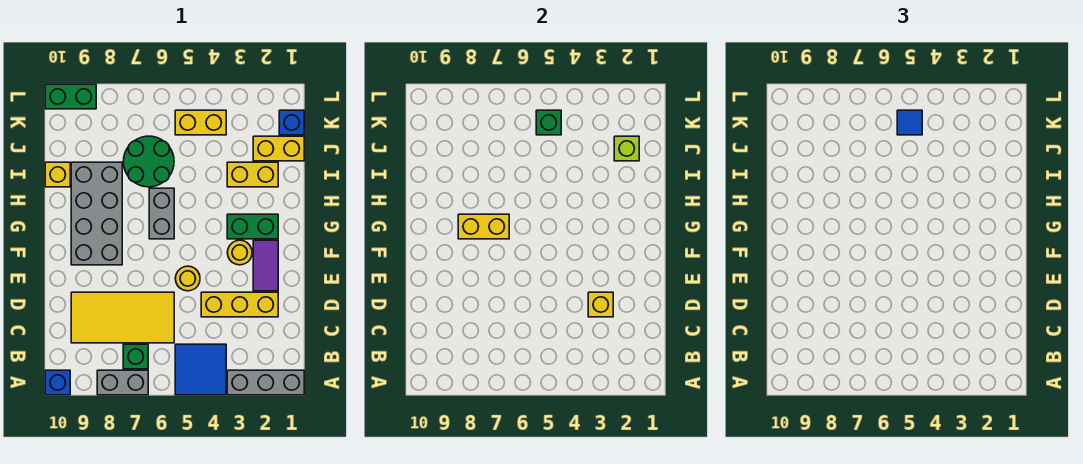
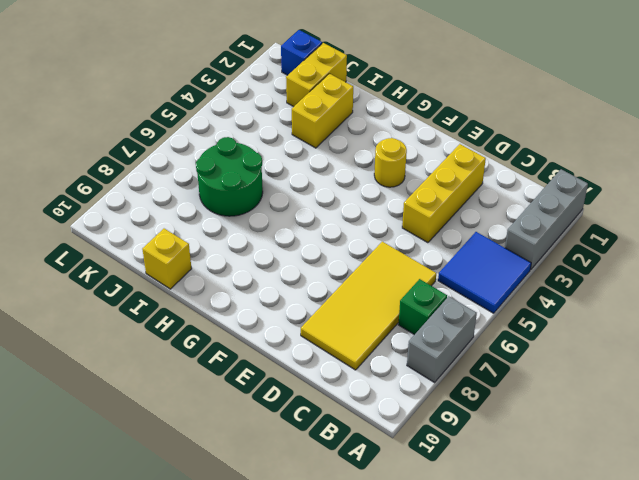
none -> blue 1x1 brick [45,370,70,395]
none -> purple 1x2 tile [253,240,278,291]
none -> yellow 1x1 round brick [175,266,200,291]

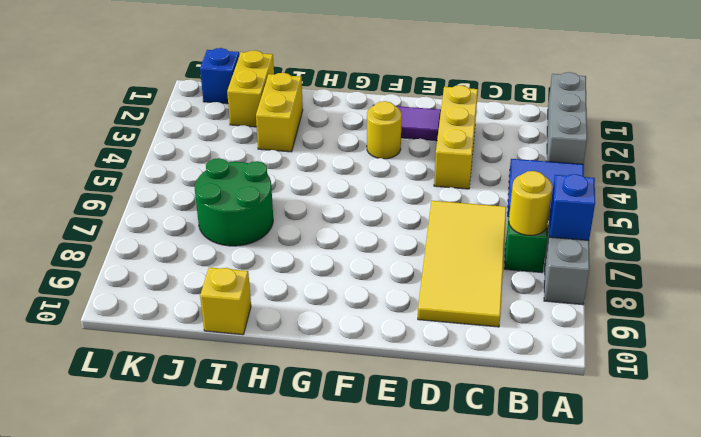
blue 1x1 brick [550,174,595,240] -> blue 1x1 brick moved to [45,370,70,395]
yellow 1x1 round brick [509,171,553,235] -> yellow 1x1 round brick moved to [175,266,200,291]
none -> grey 2x4 brick [71,162,122,265]
none -> green 1x2 brick [227,214,278,239]
none -> grey 1x2 brick [149,188,174,239]

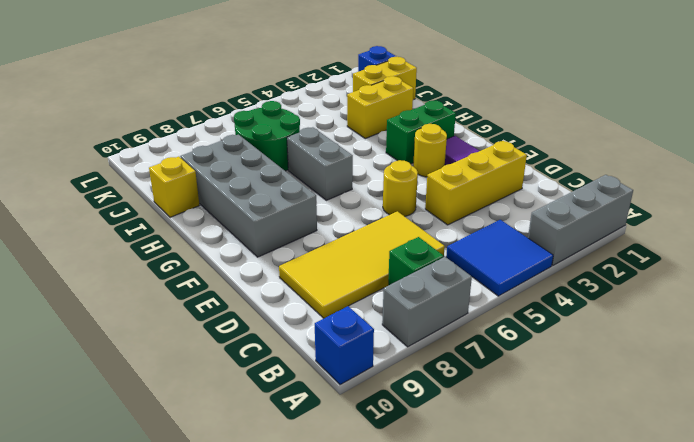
none -> yellow 1x2 brick [175,110,226,135]
none -> green 1x2 brick [45,84,96,109]
none -> yellow 1x1 brick [588,292,613,317]

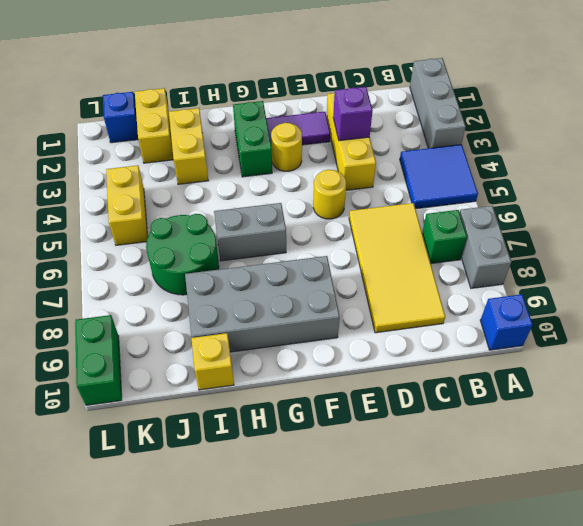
purple 1x1 brick [333,87,373,141] -> yellow 1x1 brick [588,292,613,317]
none -> yellow 1x2 brick [458,214,509,239]
none -> lime 1x1 brick [614,136,639,161]
none -> green 1x1 brick [536,110,561,135]

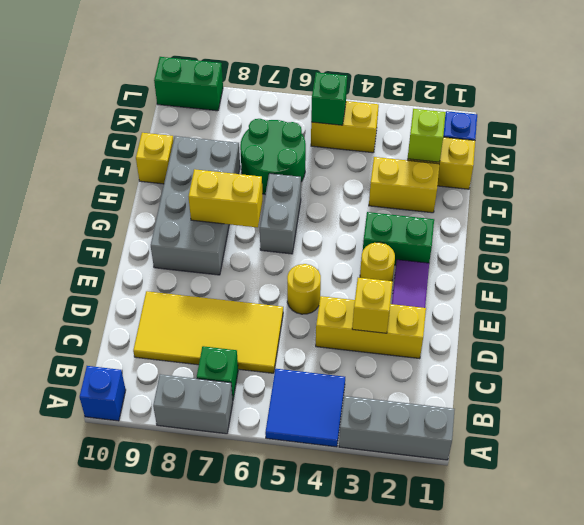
none -> blue 1x1 tile [897,110,922,135]

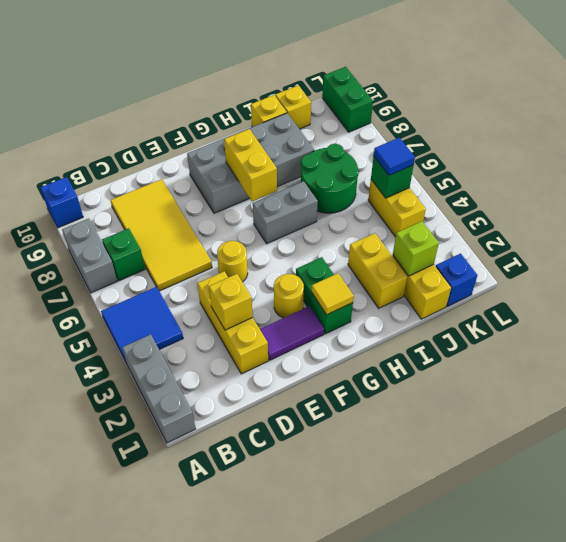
yellow 1x1 tile [311,273,354,315] -> none
yellow 1x1 brick [275,85,311,129] -> none

